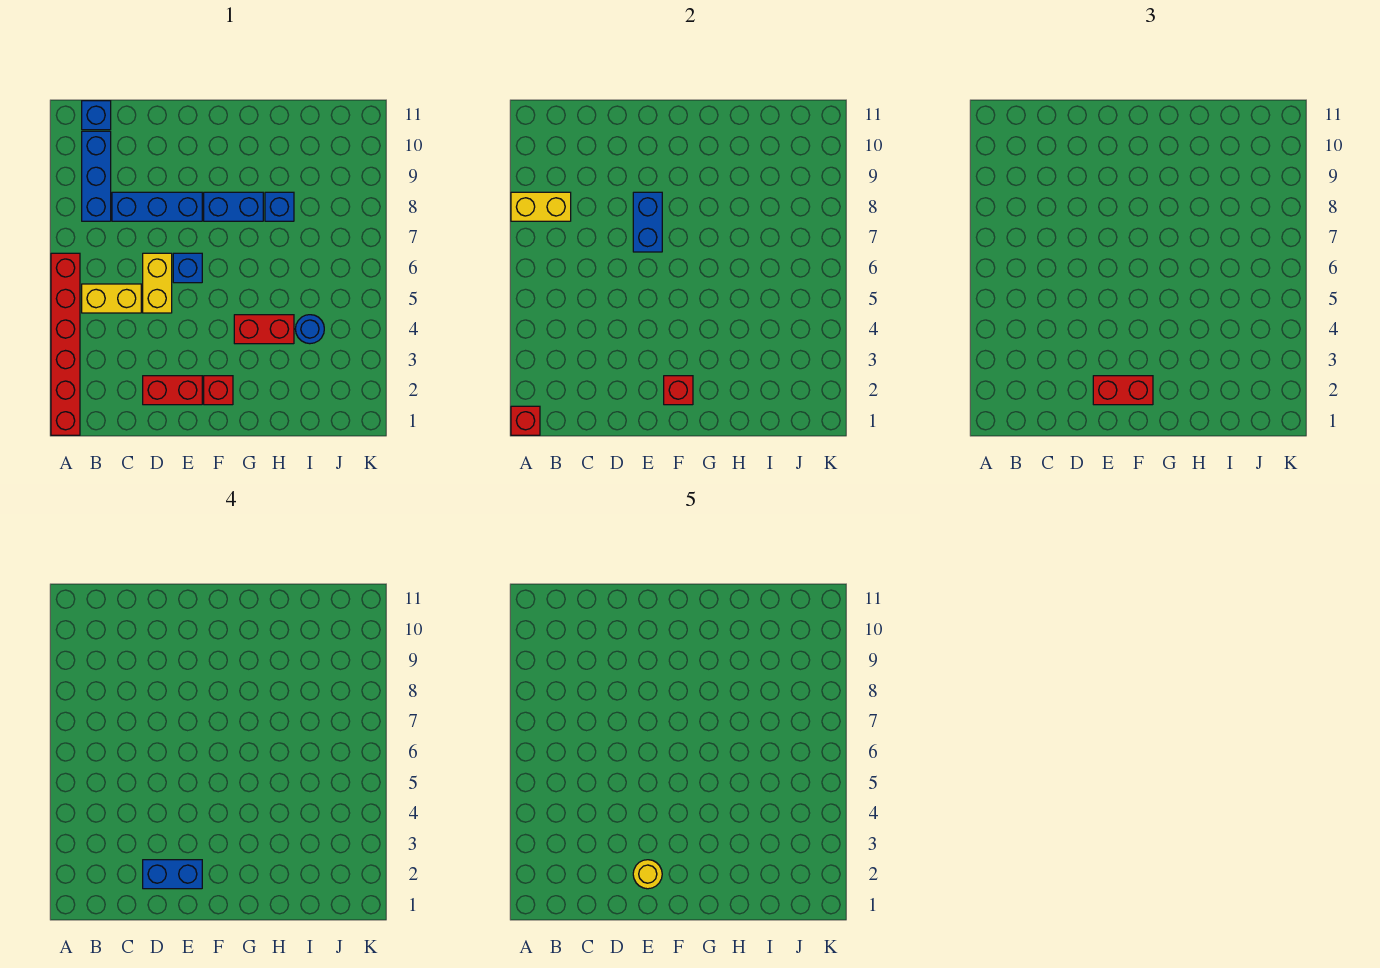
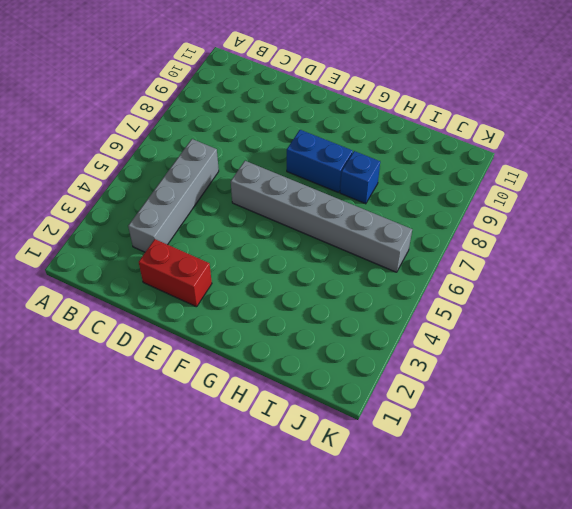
grey 1x4 brick [128,139,219,252] -> yellow 1x2 brick [82,284,141,313]
grey 1x6 brick [231,161,412,272] -> blue 1x1 brick [173,253,202,283]
none -> red 1x6 brick [51,253,80,435]
none -> blue 1x3 brick [82,131,111,221]
none -> blue 1x1 brick [82,101,111,130]

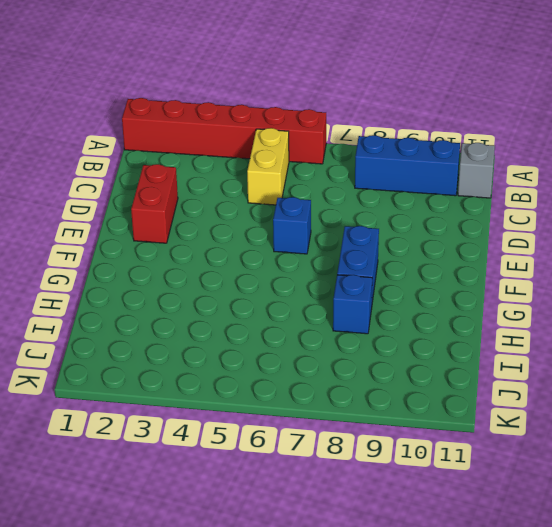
grey 1x1 brick [458,143,495,198] -> blue 1x1 brick [82,101,111,130]
none -> blue 1x3 brick [112,192,202,221]
none -> yellow 1x2 brick [143,253,172,313]
none -> red 1x1 brick [204,376,233,405]

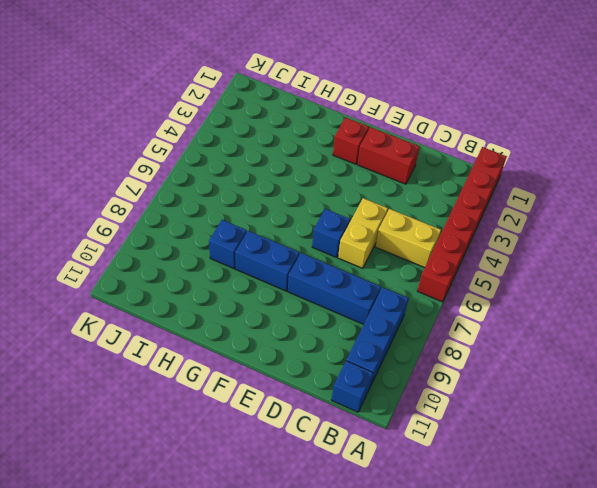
none -> red 1x2 brick [234,315,294,344]
none -> blue 1x1 round brick [295,315,324,344]
none -> red 1x1 brick [511,406,540,435]

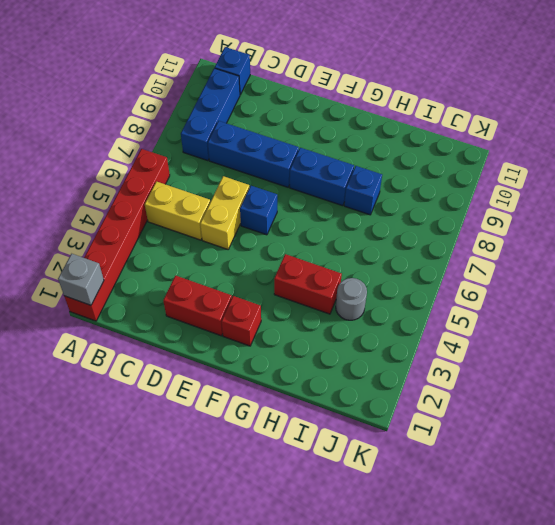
grey 1x1 brick [58,254,104,305] -> red 1x1 brick [511,406,540,435]
grey 1x1 round brick [336,278,367,320] -> blue 1x1 round brick [295,315,324,344]
none -> yellow 1x2 brick [511,192,571,221]
none -> blue 1x2 brick [633,192,662,252]
none -> red 1x1 brick [664,376,693,405]

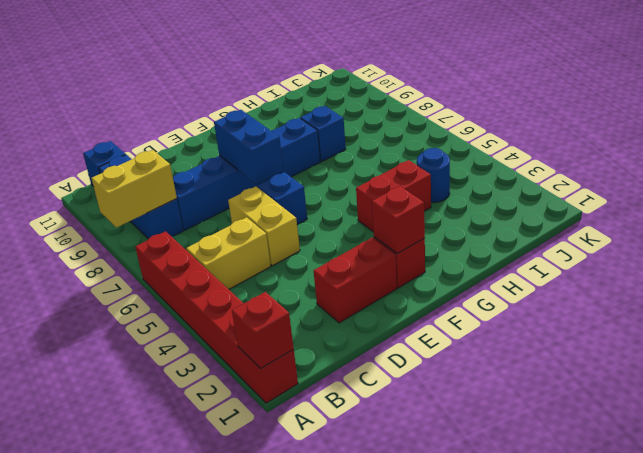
none -> red 1x2 brick [1093,376,1153,405]
none -> blue 1x2 brick [143,860,202,889]
none -> yellow 1x1 round brick [633,860,662,889]

